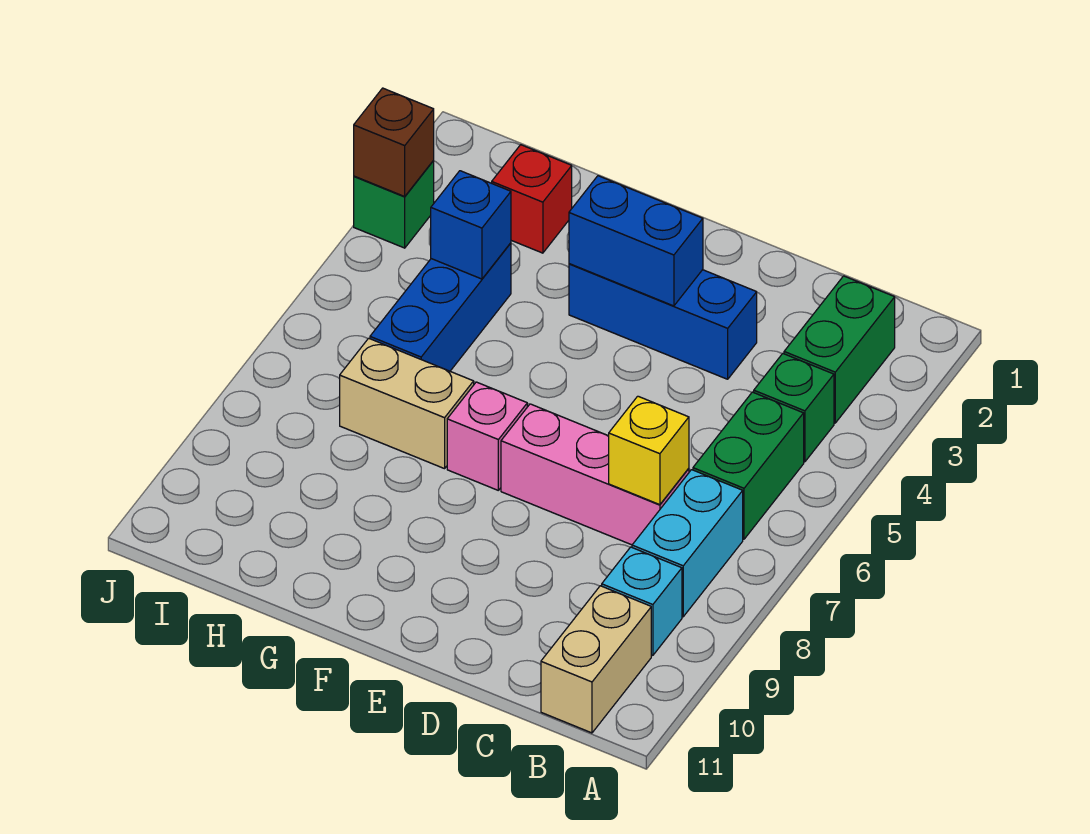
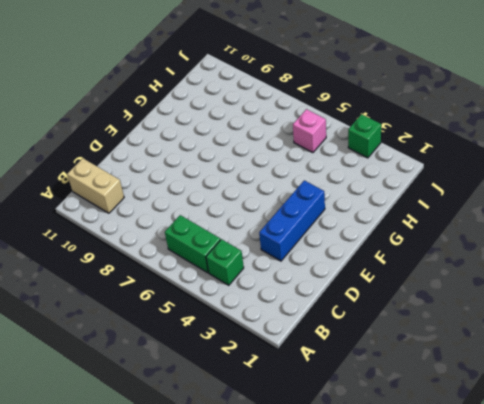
pink 1x1 brick [293,109,326,153] -> pink 1x1 brick moved to [447,382,527,490]
none -> green 1x2 brick [784,276,895,423]
none -> cyan 1x2 brick [632,470,743,617]
none -> cyan 1x1 brick [602,547,682,655]

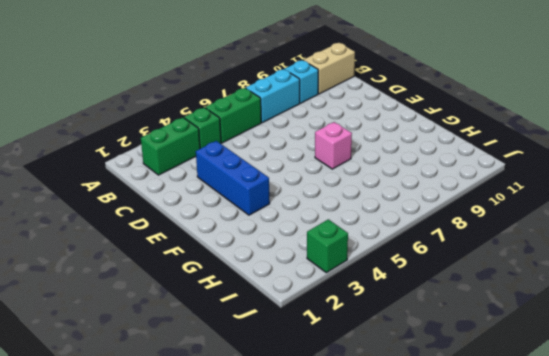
none -> pink 1x3 brick [501,404,689,545]
none -> tan 1x2 brick [340,338,474,469]
none -> red 1x1 brick [492,145,572,253]

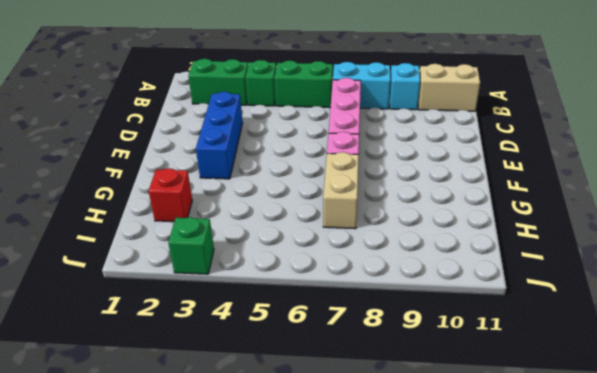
none -> blue 1x3 brick [370,243,511,371]
none -> yellow 1x1 brick [609,396,689,505]
none -> blue 1x2 brick [569,176,703,306]

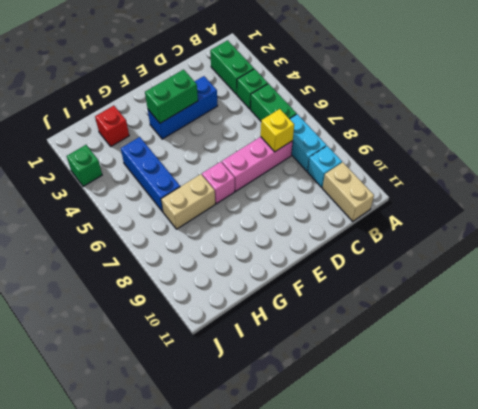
green 1x2 brick [145,70,198,123] -> blue 1x2 brick [569,176,703,306]
none -> blue 1x1 brick [431,171,511,279]
none -> brown 1x1 brick [354,88,434,196]

